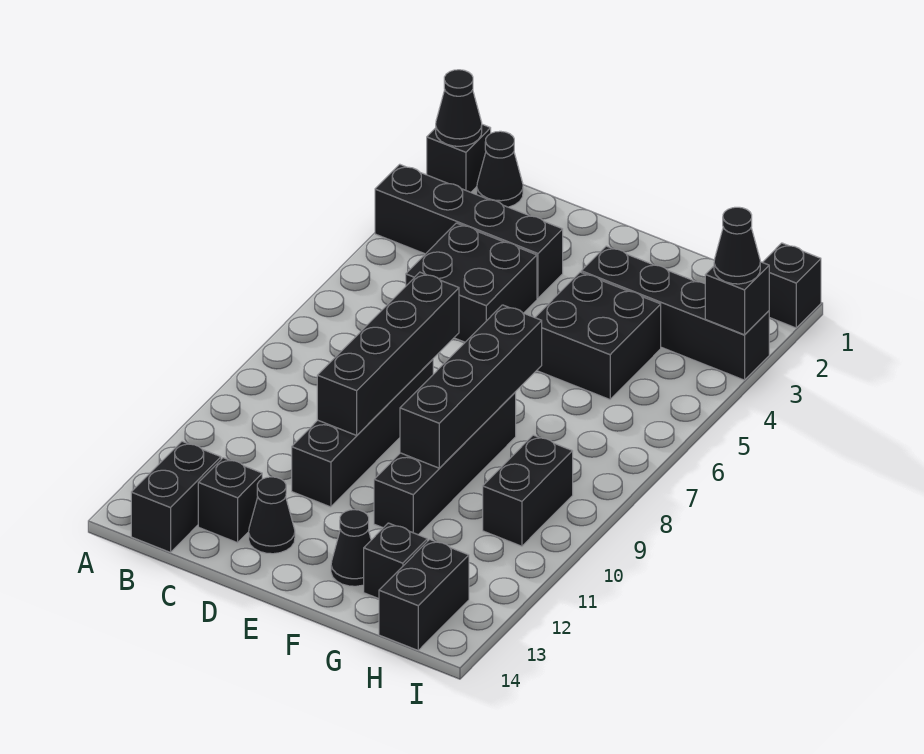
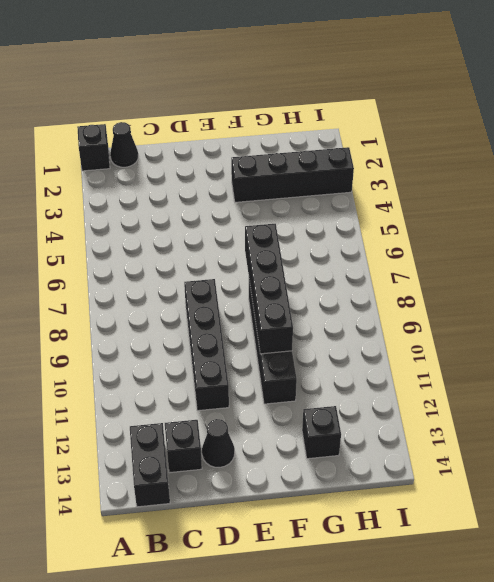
none -> black 1x4 brick [375,164,563,298]
none -> black 2x2 brick [406,223,537,342]
none -> black 2x2 brick [535,272,661,399]

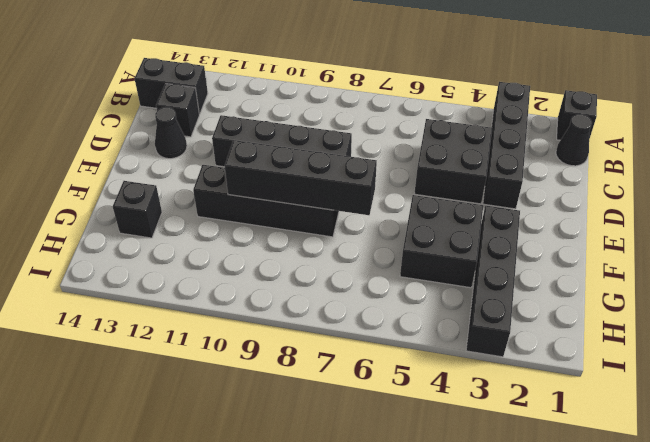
none -> black 1x1 cone [331,510,371,586]
none -> black 1x2 brick [483,435,573,546]
none -> black 1x2 brick [379,539,469,650]

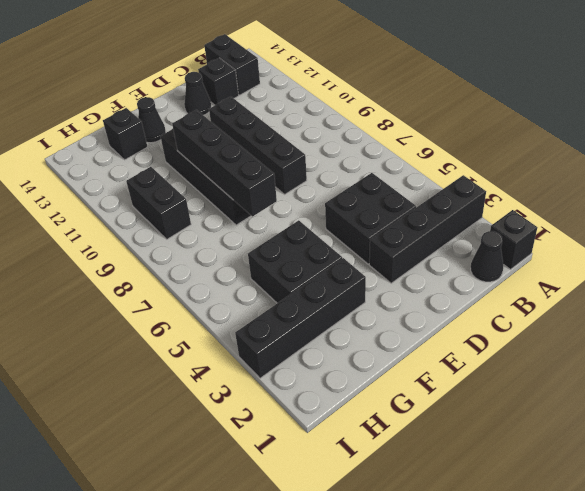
none -> black 1x2 brick [379,539,469,650]
none -> black 1x1 brick [763,243,821,328]
none -> black 1x1 cone [436,70,482,146]

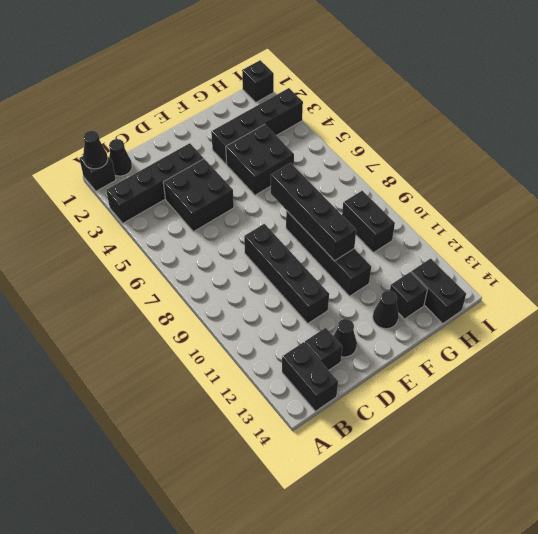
none -> black 1x4 brick [317,272,459,435]
none -> black 1x1 brick [705,262,769,335]
none -> black 1x1 cone [714,207,760,284]

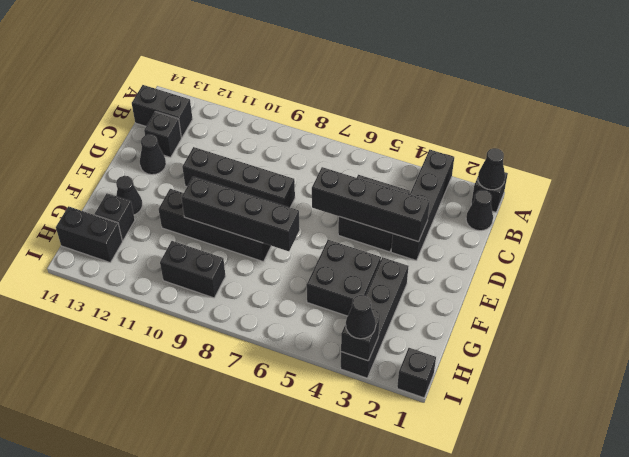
black 1x4 brick [312,167,430,242] -> black 1x4 brick moved to [317,272,459,435]

